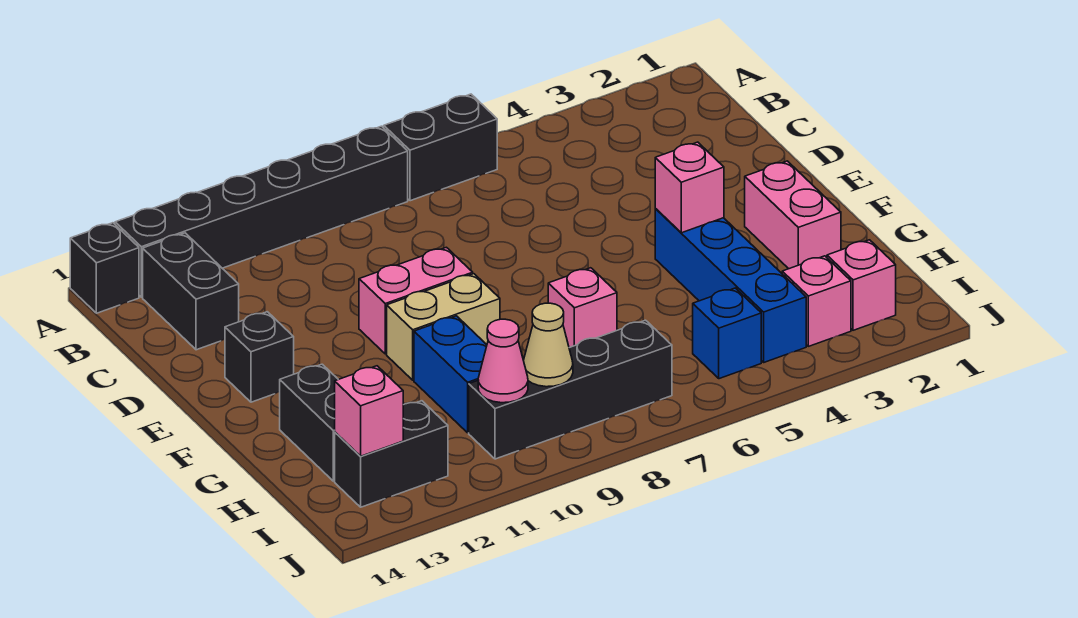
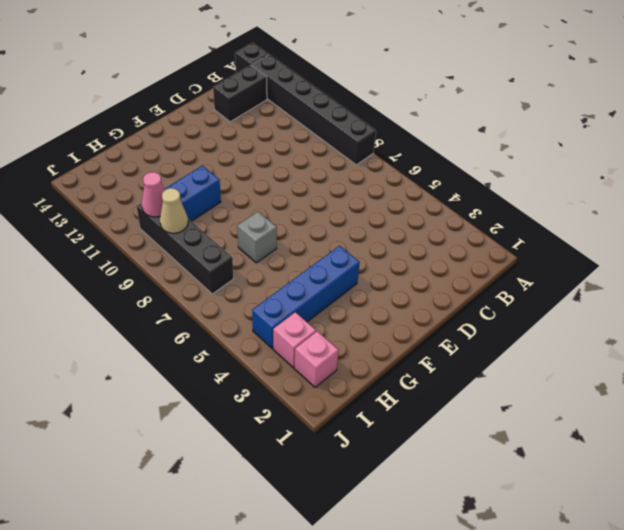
grey 1x1 brick [237,212,277,263] -> pink 1x1 brick [548,268,617,348]
none -> black 1x2 brick [384,94,497,201]
none -> pink 1x2 brick [359,247,473,354]
none -> black 1x1 brick [225,312,294,402]

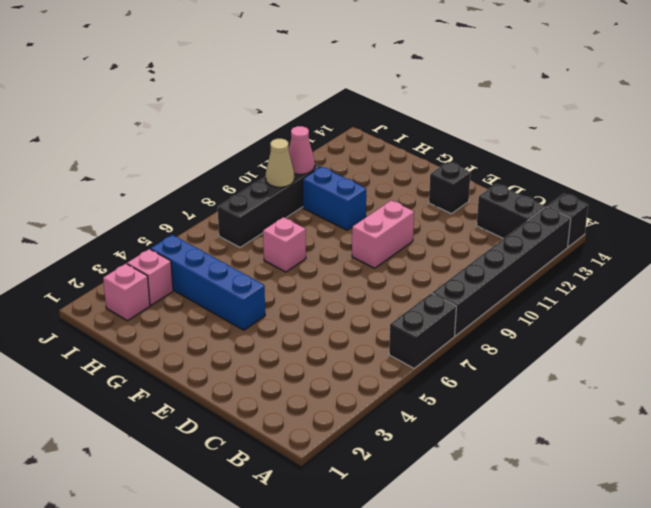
none -> pink 1x2 brick [745,161,841,269]
none -> tan 1x2 brick [387,274,500,380]
none -> black 1x2 brick [280,364,338,481]

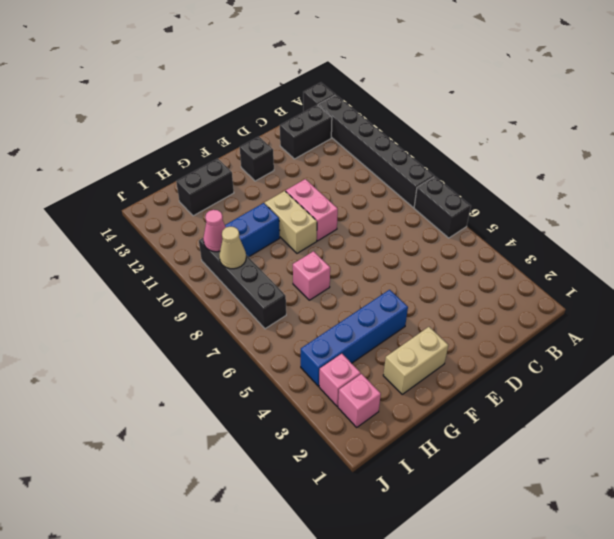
tan 1x2 brick [383,327,448,394] -> pink 1x2 brick [745,161,841,269]
none -> blue 1x1 brick [693,288,761,379]
none -> black 1x2 brick [335,401,448,507]
none -> pink 1x1 brick [655,142,724,233]

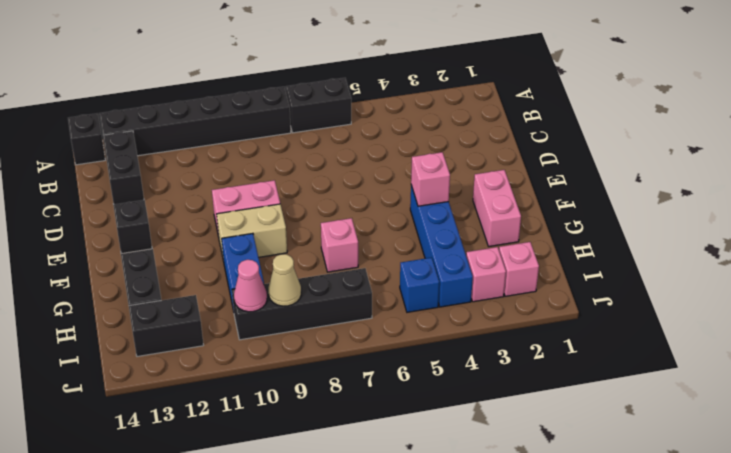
none -> pink 1x1 brick [335,366,403,456]

